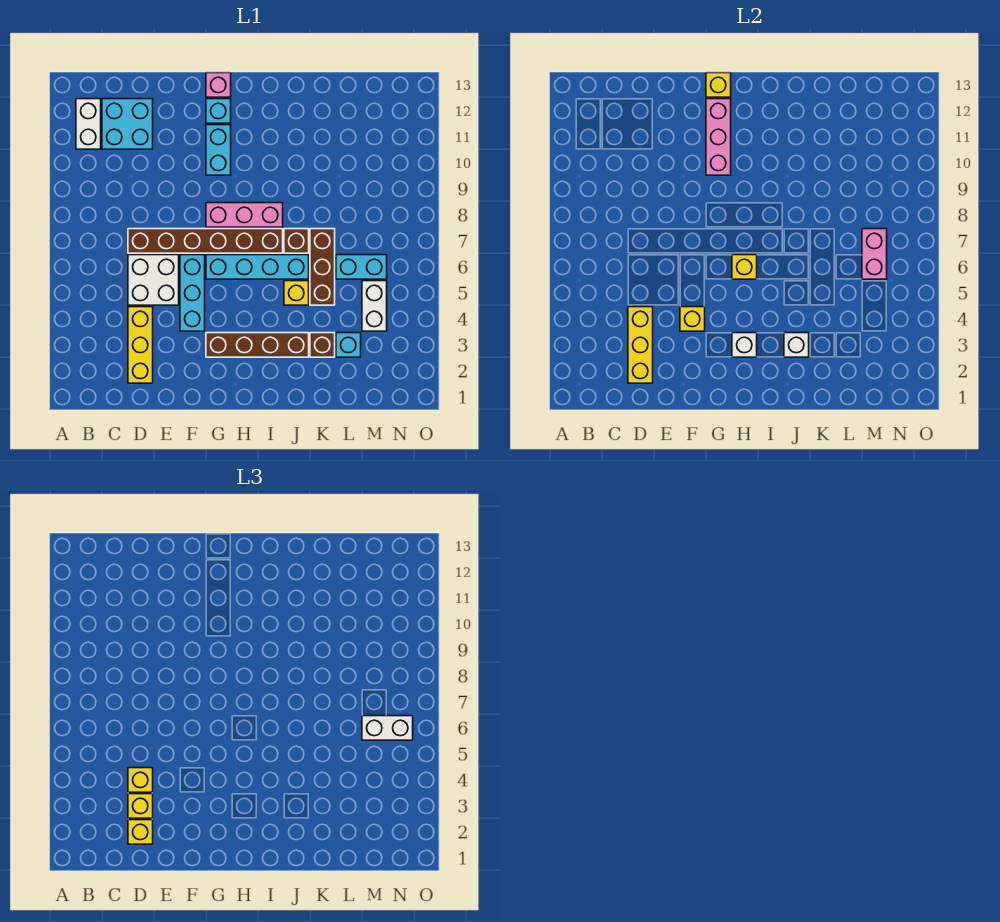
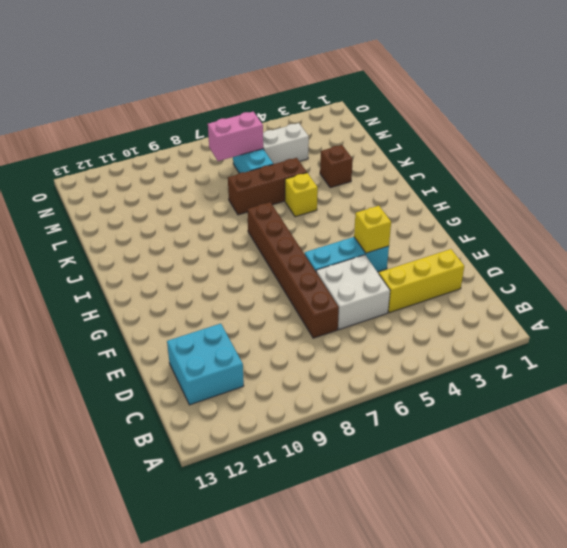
none -> white 1x2 brick [76,99,101,149]
none -> brown 1x4 brick [206,333,309,357]
none -> cyan 1x4 brick [206,255,309,279]
none -> pink 1x3 brick [206,203,283,227]

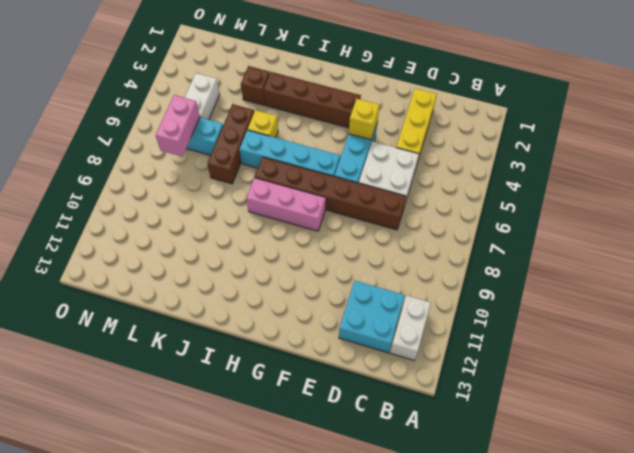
none -> cyan 1x2 brick [206,125,231,175]
none -> cyan 1x1 brick [206,99,231,123]
none -> pink 1x1 brick [206,73,231,97]
none -> brown 1x1 brick [284,229,309,253]

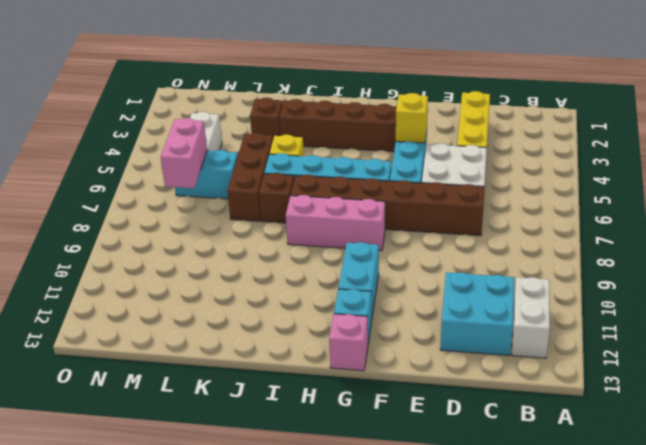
none -> cyan 1x1 brick [336,333,361,357]
none -> yellow 1x3 brick [628,307,653,383]
none -> pink 1x3 brick [706,99,731,175]
none -> yellow 1x1 brick [706,73,731,97]

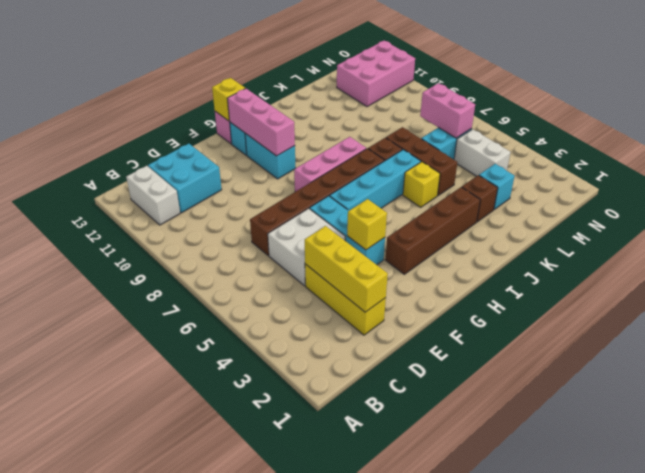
pink 2x3 brick [337,41,415,107] -> none
none -> white 1x1 brick [732,333,757,357]
none -> yellow 1x1 brick [732,255,757,279]
none -> white 1x1 brick [784,333,809,357]
none -> yellow 1x1 brick [128,820,153,844]

